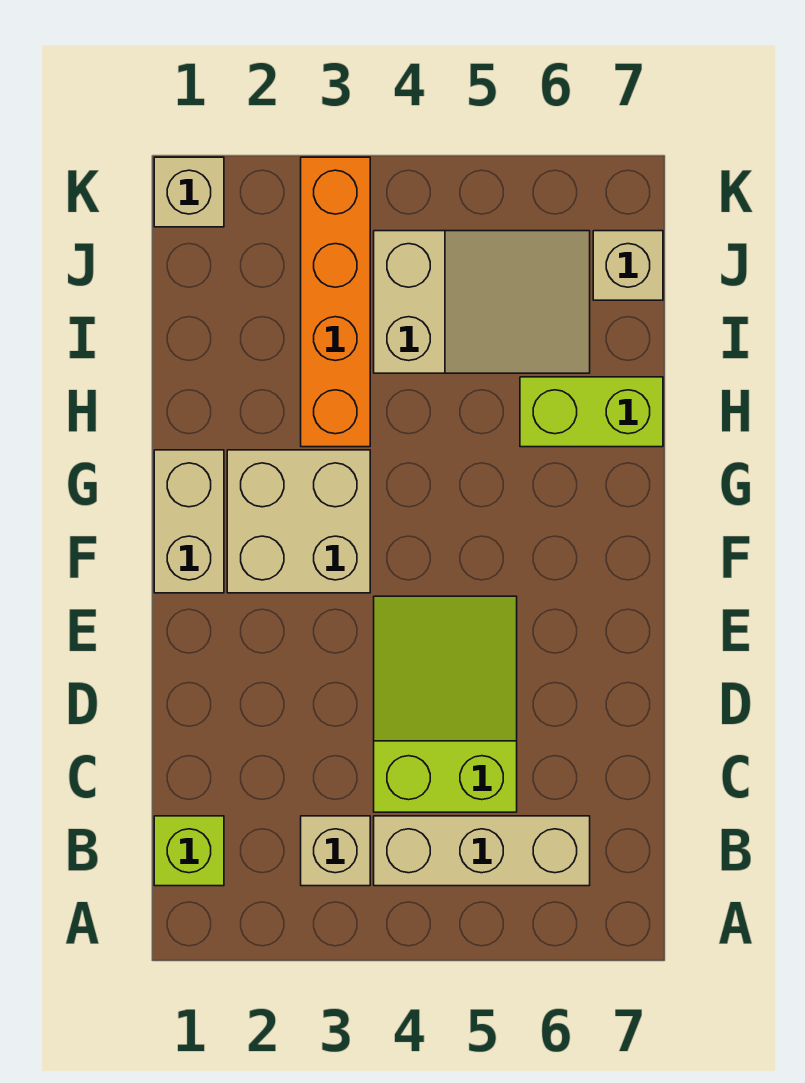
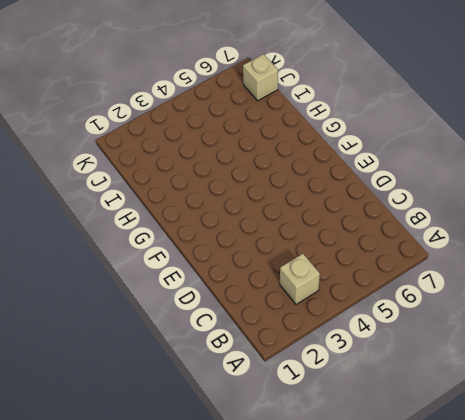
none -> lime 1x1 brick [154,816,224,886]
none -> tan 1x3 brick [374,816,590,886]

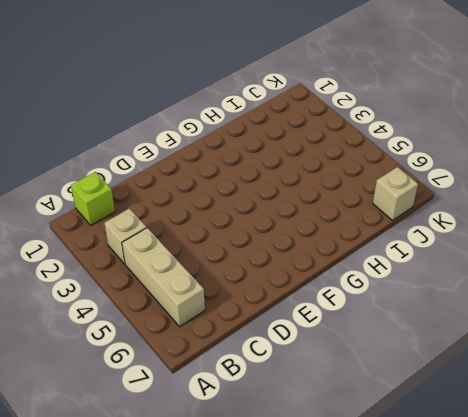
none -> lime 2x3 slope [374,596,517,812]
none -> tan 1x2 brick [154,450,224,593]

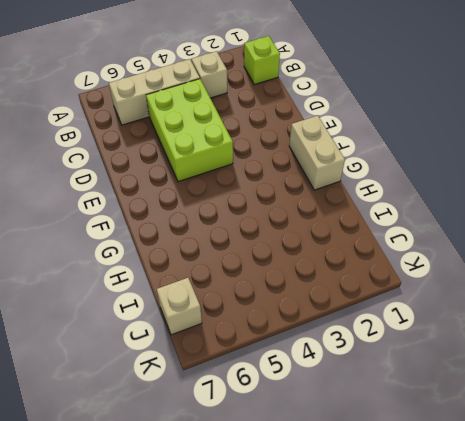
lime 2x3 brick [146,79,233,182] -> lime 2x3 slope [374,596,517,812]
none -> tan 2x2 brick [227,450,370,593]
none -> orange 1x4 brick [301,157,370,447]

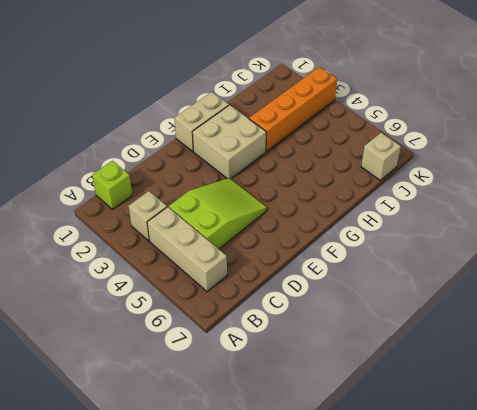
none -> lime 1x2 brick [520,377,663,447]
none -> tan 2x3 slope [374,231,590,373]

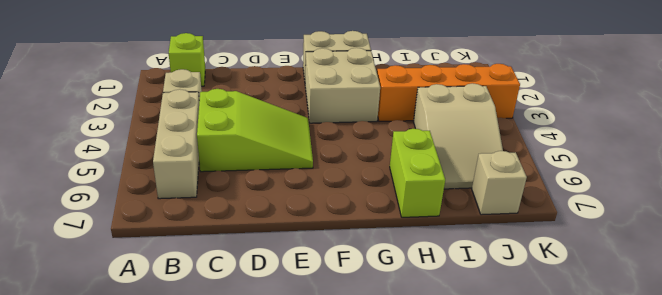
none -> tan 1x1 brick [154,157,224,227]

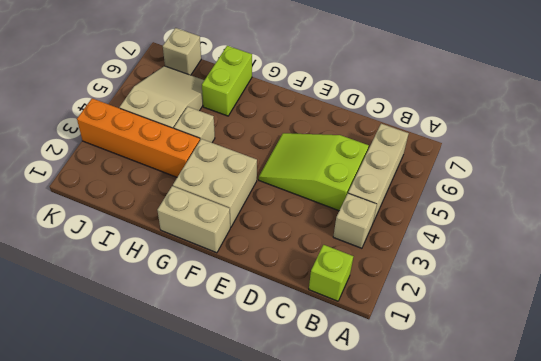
tan 1x1 brick [174,107,215,143] -> tan 1x1 brick moved to [154,157,224,227]

